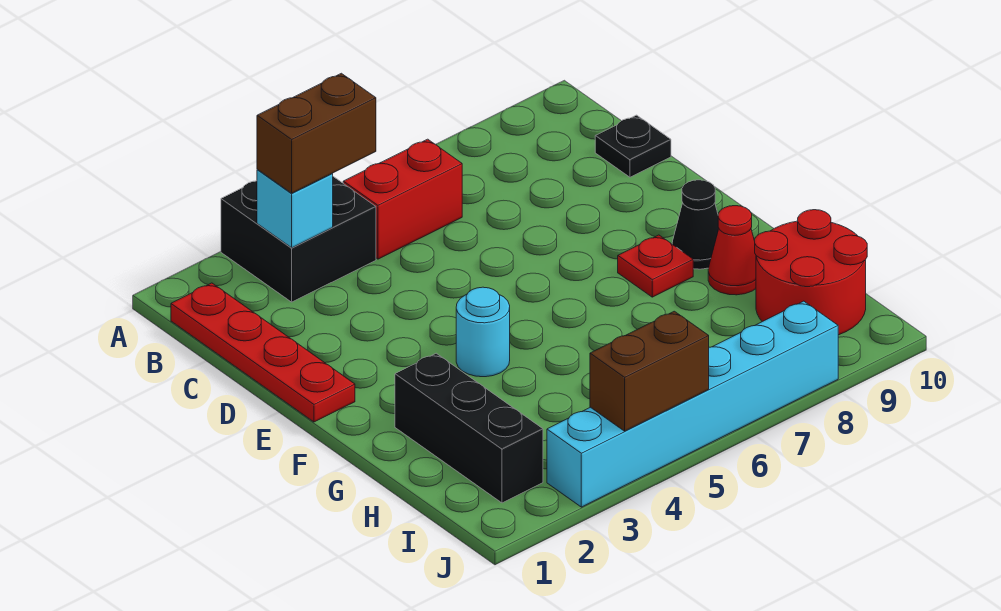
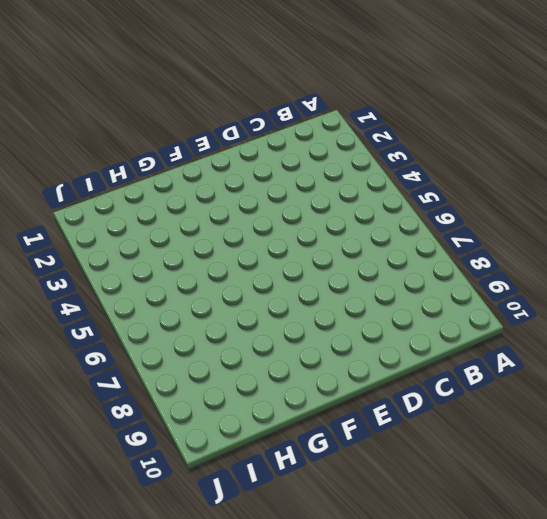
none -> black 2x2 brick [221,177,376,302]
none -> red 1x4 plate [171,283,355,422]
none -> red 1x2 brick [343,139,462,259]

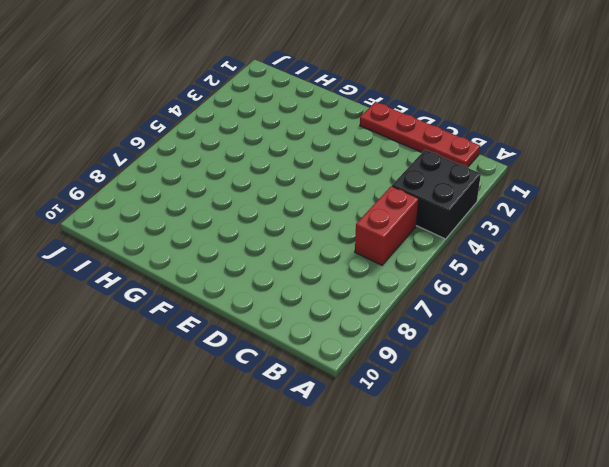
none -> black 1x1 plate [595,115,671,177]
none -> cyan 1x1 round brick [456,287,510,377]
none -> red 1x1 plate [618,235,693,297]

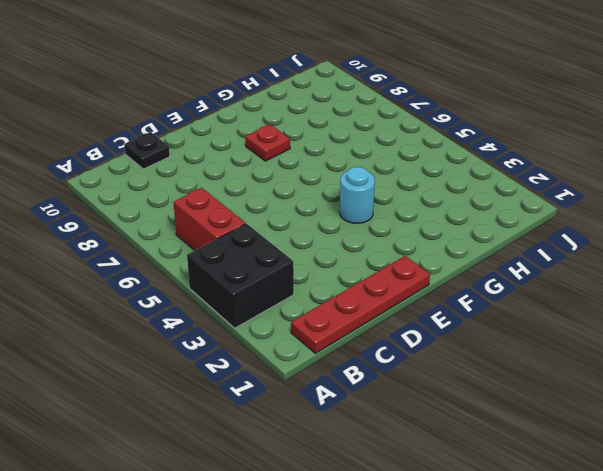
none -> black 1x1 cone [672,180,719,269]
none -> black 1x3 brick [395,353,543,503]
none -> red 1x1 cone [708,206,756,295]

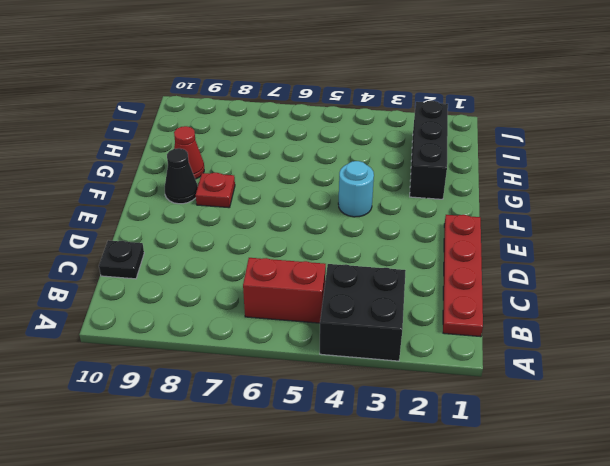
none -> red 2x2 round brick [755,210,867,335]
none -> cyan 1x6 brick [547,301,838,507]
none -> cyan 1x1 brick [257,170,333,248]

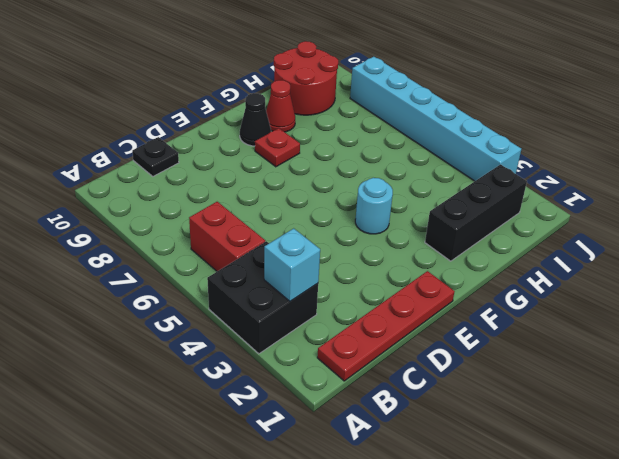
none -> brown 1x2 brick [590,311,709,431]
none -> brown 1x2 brick [257,73,376,193]

